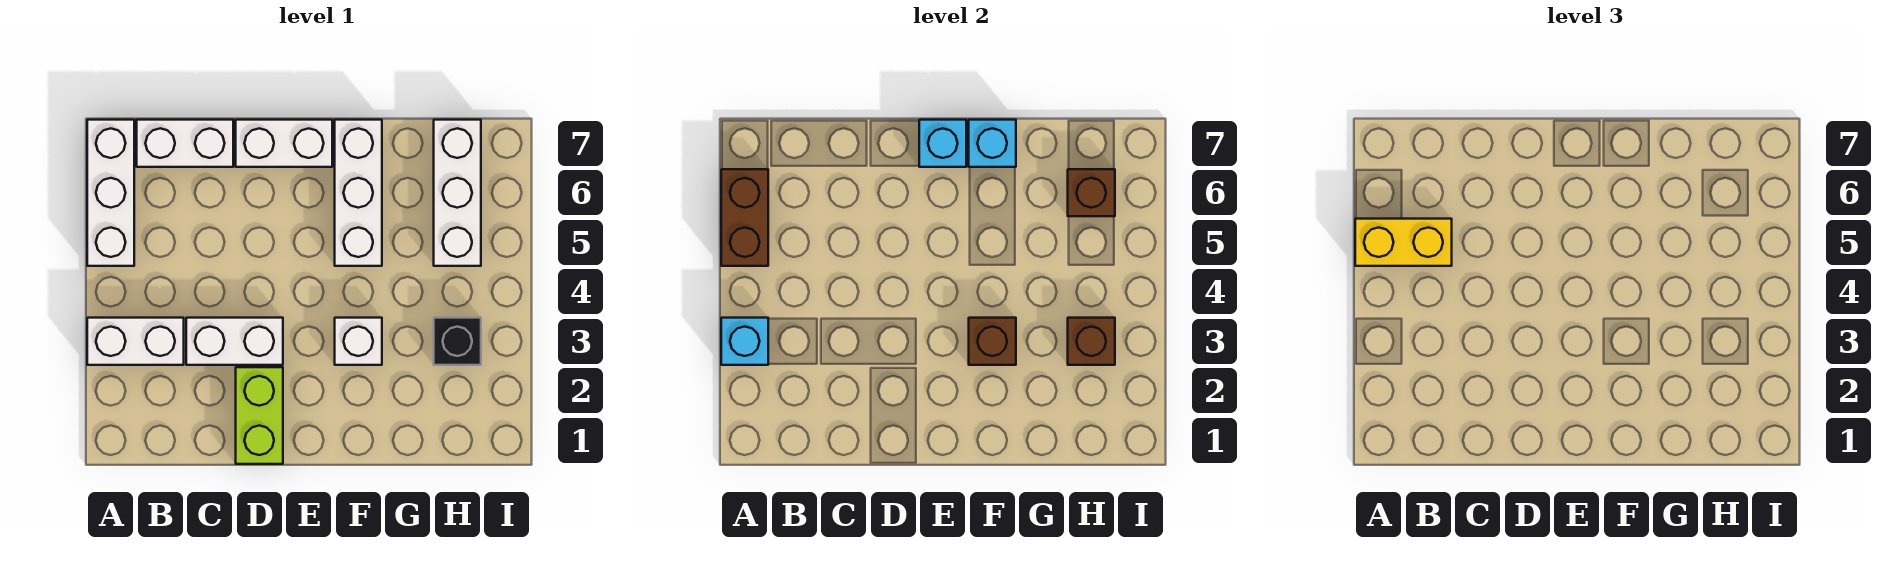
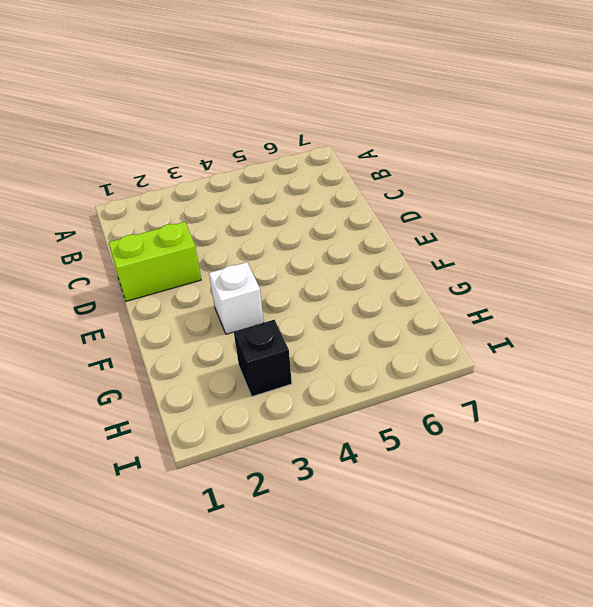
none -> white 1x2 brick [87,318,184,365]
none -> white 1x3 brick [87,120,134,266]
none -> white 1x2 brick [137,120,233,167]

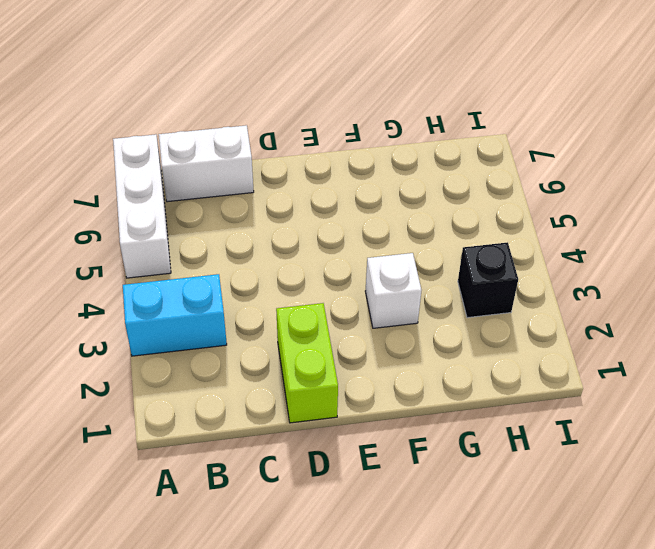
cyan 1x2 brick [123,274,227,356] -> white 1x2 brick [87,318,184,365]
none -> white 1x2 brick [186,318,283,365]
none -> white 1x2 brick [236,120,332,167]
none -> white 1x3 brick [335,120,382,266]

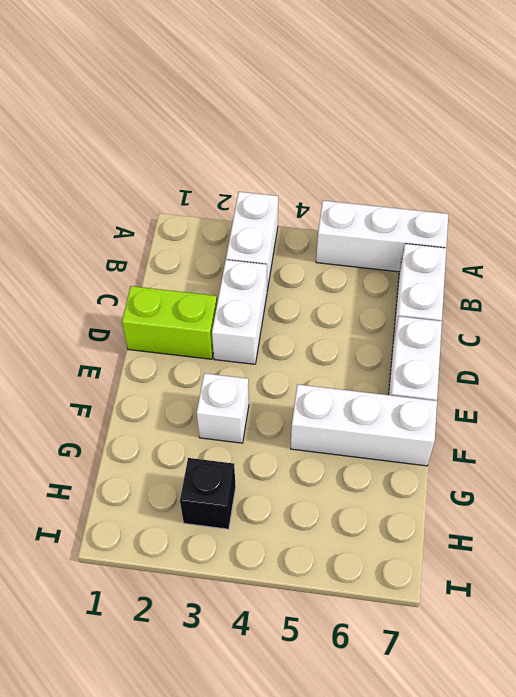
none -> white 1x3 brick [434,120,481,266]
none -> cyan 1x1 brick [721,318,768,365]
none -> brown 1x2 brick [721,169,768,266]

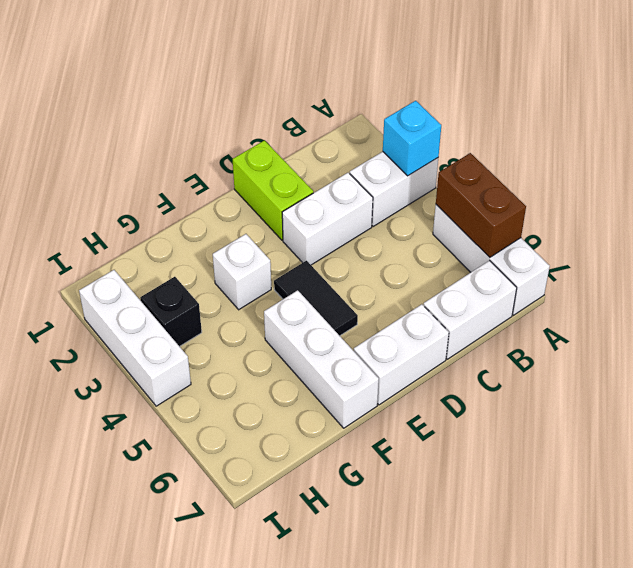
black 1x2 tile [274,261,358,336] -> none
white 1x3 brick [79,270,191,406] -> white 1x3 brick moved to [434,120,481,266]
none -> cyan 1x1 brick [919,120,966,167]
none -> brown 1x1 brick [969,318,1016,365]
none -> cyan 1x1 brick [969,120,1016,167]

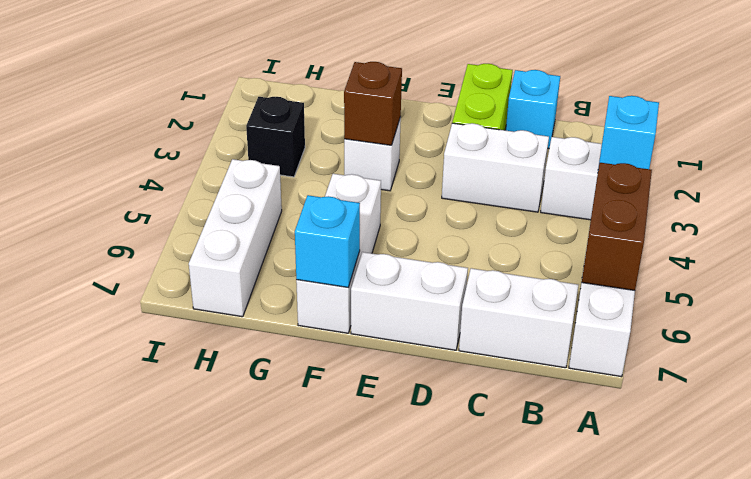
cyan 1x1 brick [506,70,560,149] -> cyan 1x1 brick moved to [919,120,966,167]
none -> brown 1x1 brick [1068,318,1115,365]
none -> brown 1x1 brick [1068,169,1115,216]
none -> yellow 1x2 brick [1355,219,1452,266]

